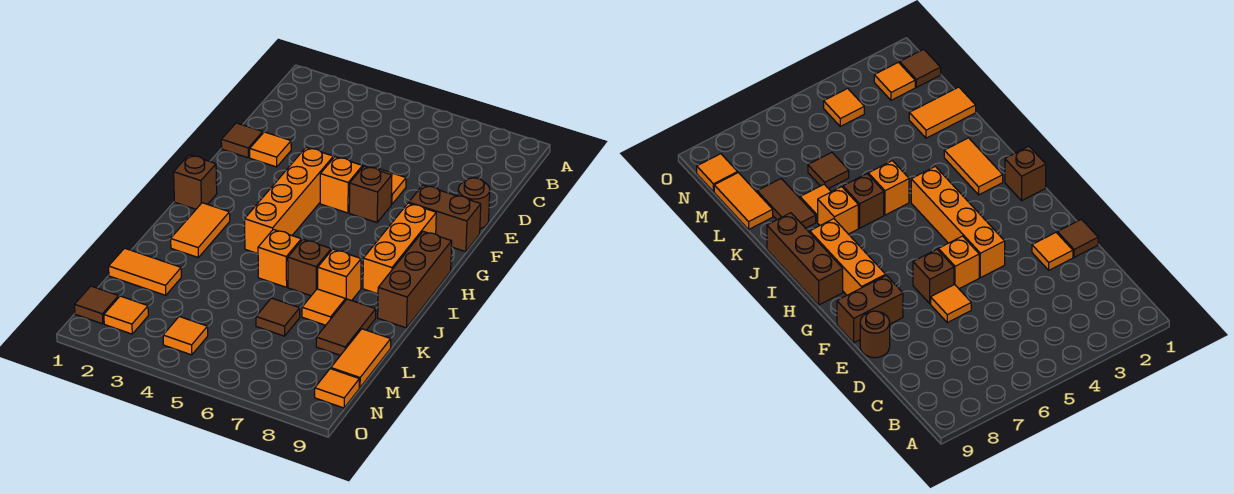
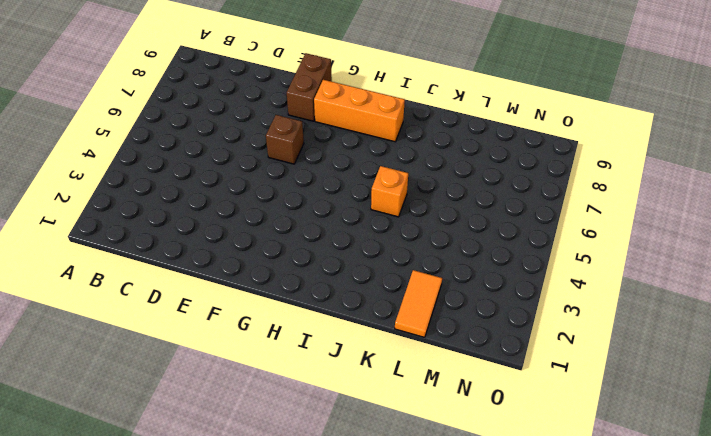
none -> brown 1x1 tile [221,123,263,158]
none -> orange 1x1 tile [250,132,291,167]
none -> orange 1x1 tile [378,169,406,204]

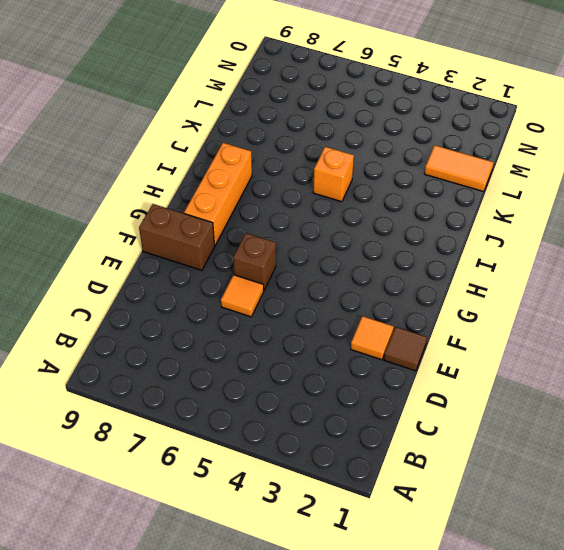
none -> brown 1x1 round brick [458,178,490,229]
none -> orange 1x4 brick [245,147,333,254]
none -> orange 1x1 brick [320,157,363,213]

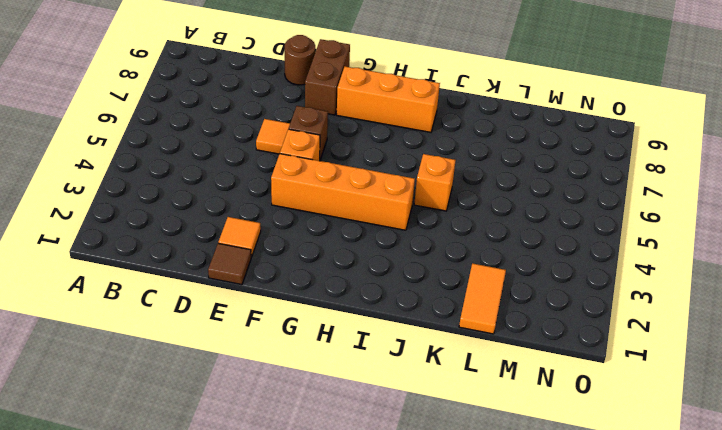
none -> brown 1x1 brick [174,155,217,209]
none -> brown 1x3 brick [378,231,452,328]
none -> orange 1x2 tile [171,203,230,257]

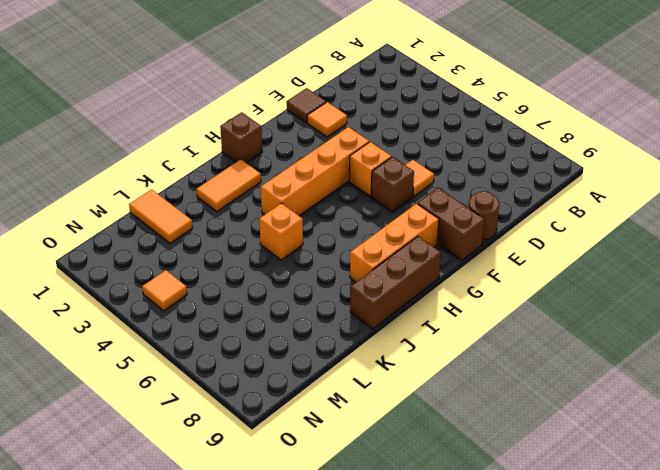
none -> brown 1x1 brick [288,239,331,296]
none -> orange 1x1 brick [318,249,361,301]
none -> orange 1x1 tile [302,289,346,325]

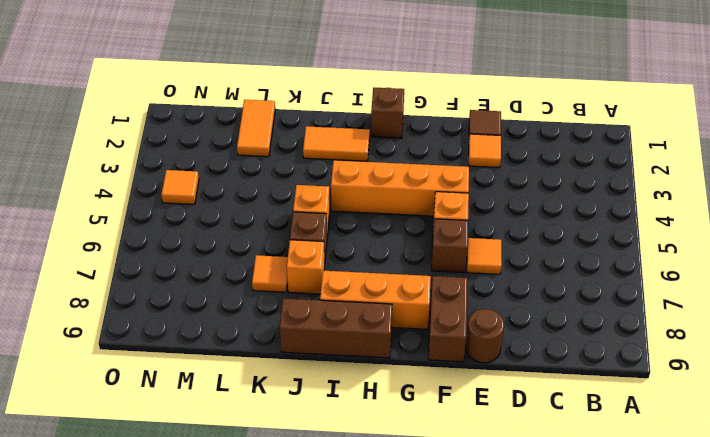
none -> brown 1x2 tile [316,299,376,355]
none -> brown 1x1 tile [256,298,300,336]
none -> orange 1x2 tile [331,329,391,388]

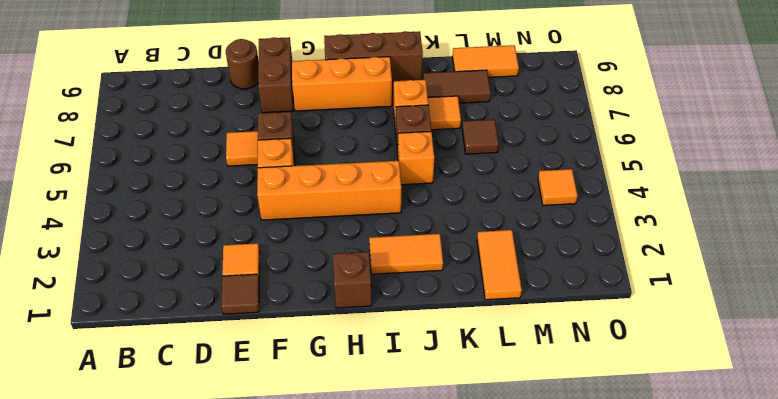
none -> brown 1x1 tile [75,286,119,324]
none -> orange 1x1 tile [104,296,148,334]
none -> orange 1x1 tile [315,369,359,408]

